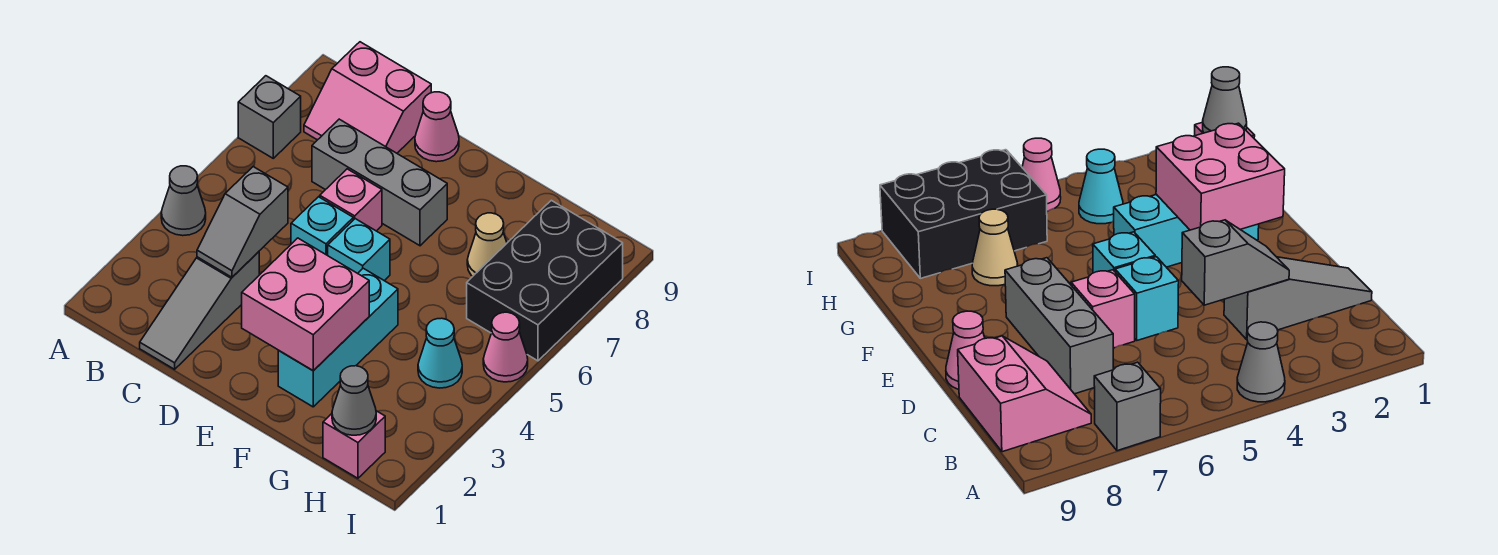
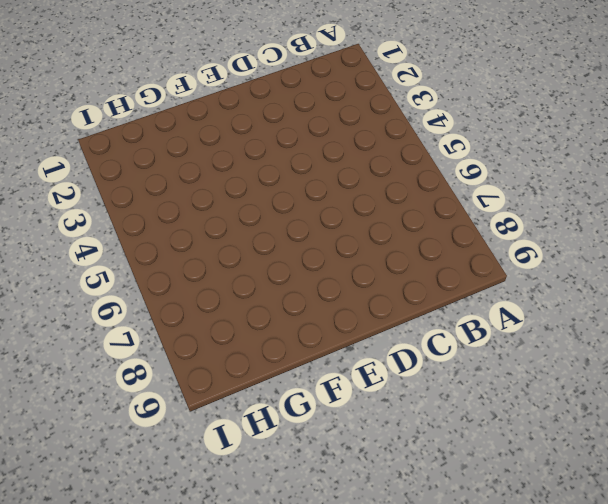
none -> grey 1x1 cone [161,166,206,236]
none -> grey 1x1 brick [238,76,301,158]
none -> pink 2x2 slope [304,42,431,153]

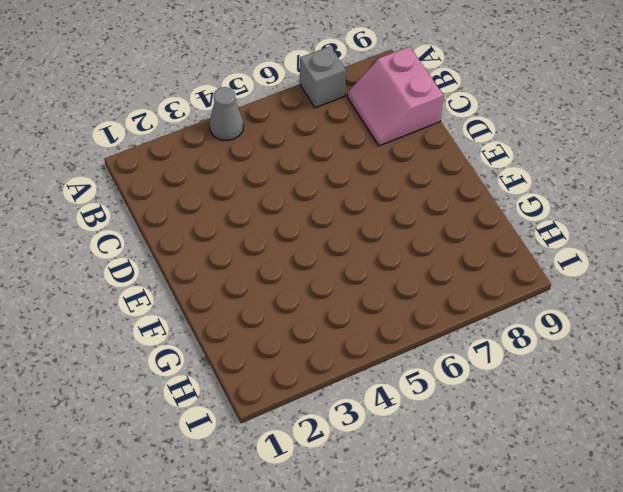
none -> grey 1x3 slope [140,252,259,369]
none -> grey 1x3 brick [312,119,447,246]
none -> cyan 1x1 brick [291,197,353,255]

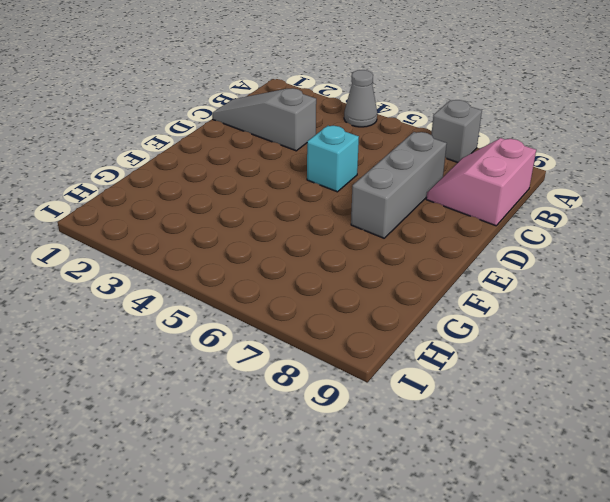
none -> pink 1x1 brick [320,169,382,231]
none -> pink 1x1 cone [415,92,459,162]
none -> cyan 1x1 brick [328,219,390,281]

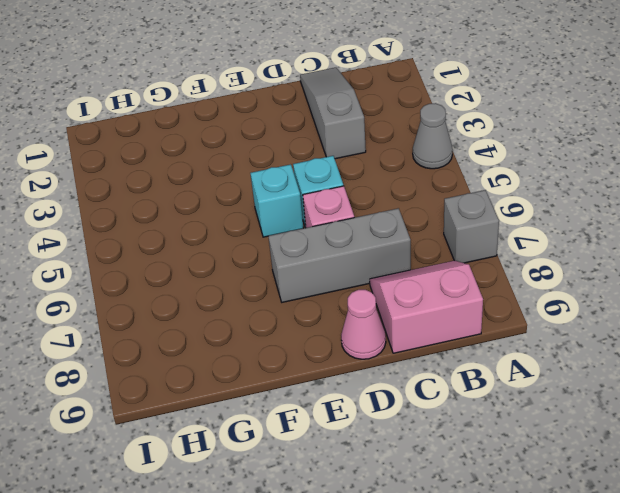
none -> cyan 1x3 brick [278,268,398,407]
none -> tan 1x1 cone [467,213,507,276]
none -> pink 1x1 brick [323,411,385,478]

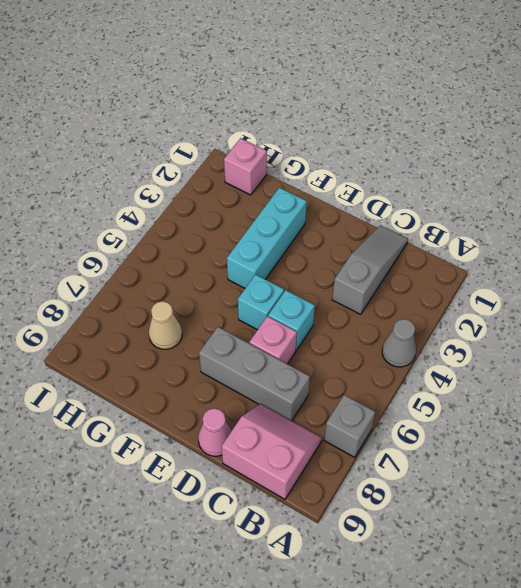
none -> cyan 1x1 cone [418,318,462,388]
none -> black 2x3 brick [467,200,623,361]
none -> pink 1x1 cone [483,312,528,382]

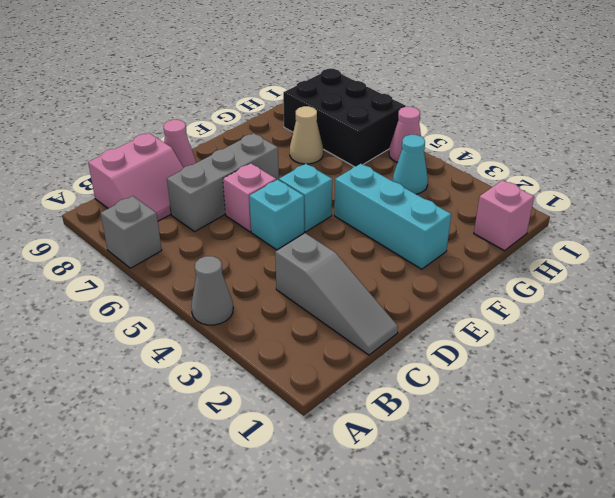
none -> grey 1x2 slope [197,167,288,277]
none -> pink 2x2 brick [242,238,369,371]
none -> grey 1x1 cone [332,366,376,435]

